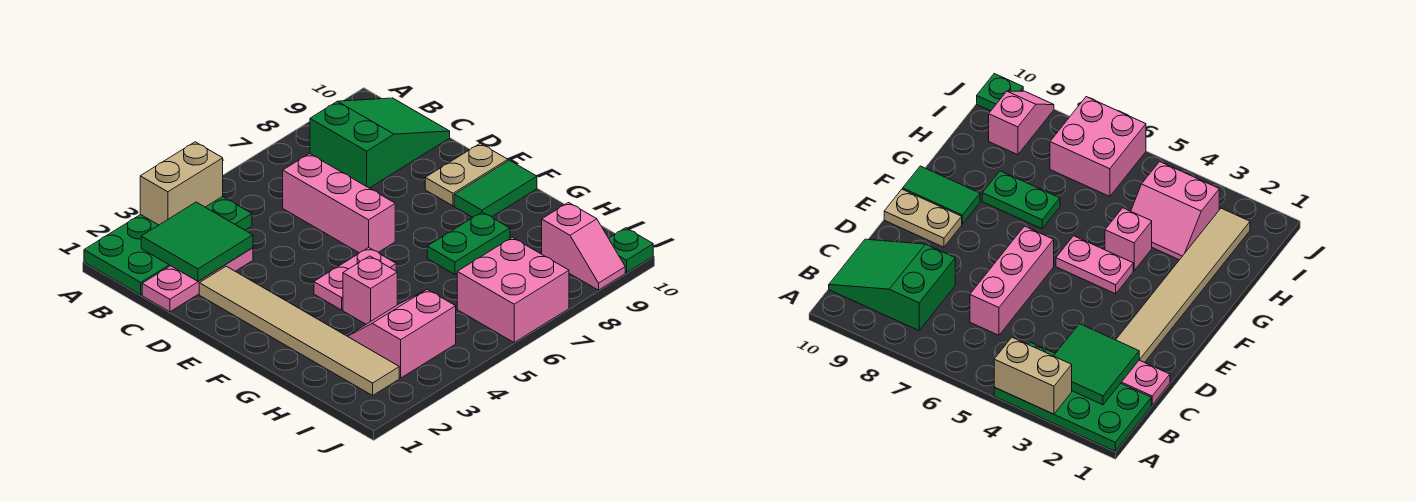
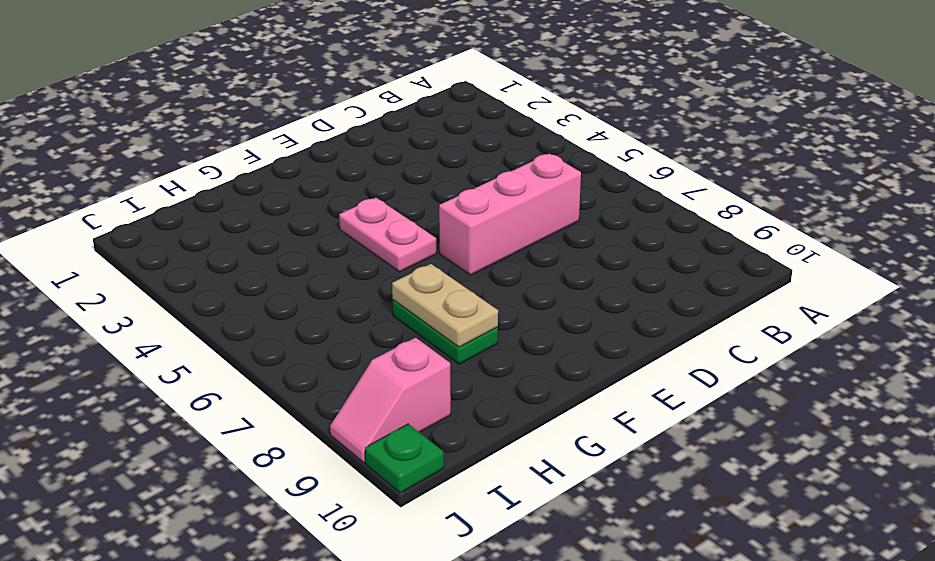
tan 1x2 plate [392,264,498,347] -> tan 1x2 plate moved to [425,143,508,206]
none -> green 2x4 plate [84,196,252,295]
none -> green 2x3 slope [310,98,450,188]
none -> pink 1x3 plate [142,248,253,312]

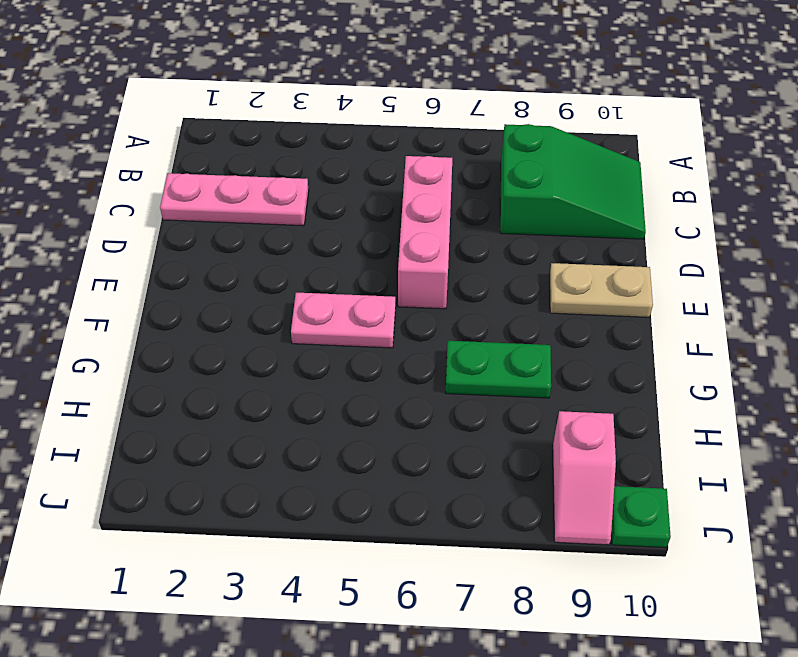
none -> green 2x4 plate [84,196,252,295]
none -> tan 1x6 tile [199,266,399,395]
none -> green 1x2 tile [454,160,537,217]

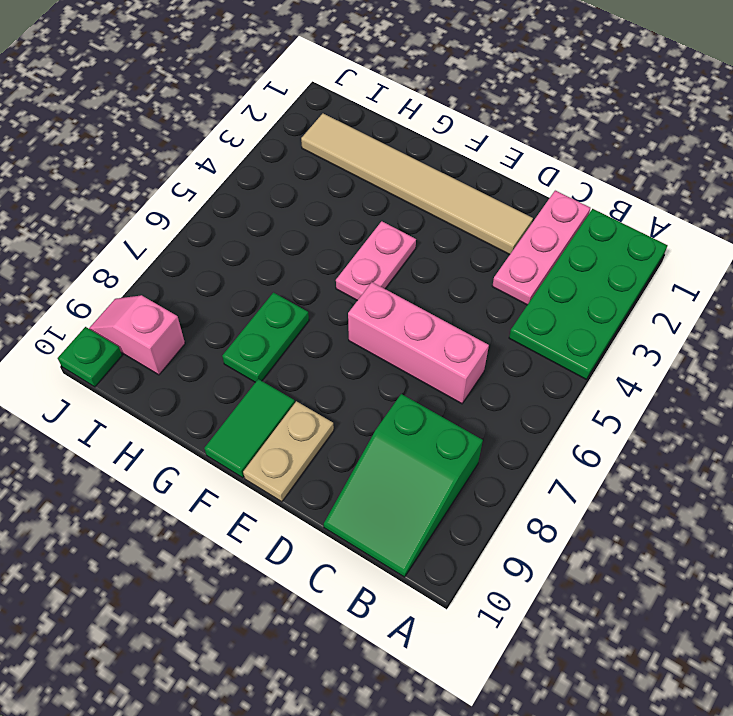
none -> pink 1x1 brick [343,256,397,324]
none -> pink 2x2 slope [348,289,456,378]
none -> pink 2x2 brick [457,237,569,342]

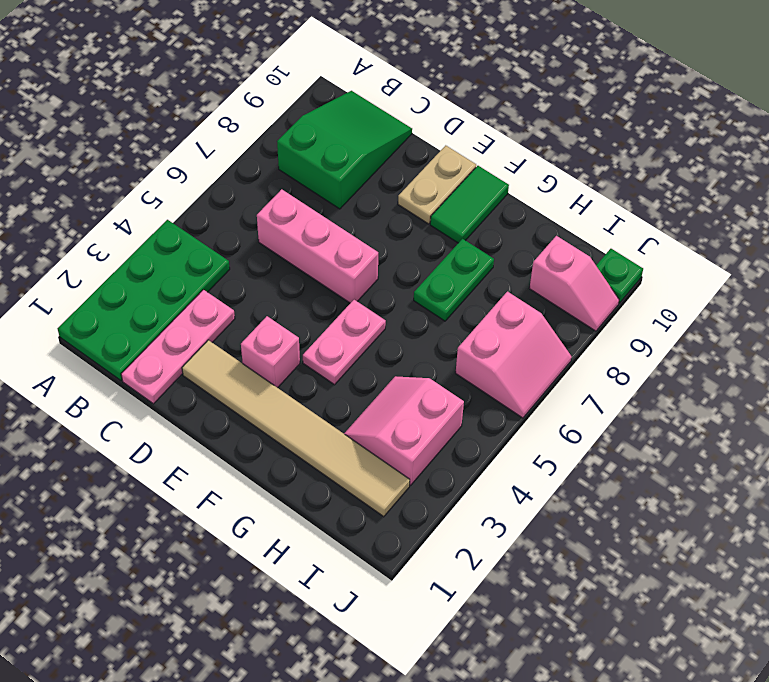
pink 1x1 brick [241,316,300,388] -> pink 1x1 brick moved to [343,256,397,324]
pink 2x2 slope [456,292,572,418] -> pink 2x2 brick [457,237,569,342]
none -> tan 1x2 brick [140,142,223,225]
none -> green 2x2 tile [141,202,253,281]

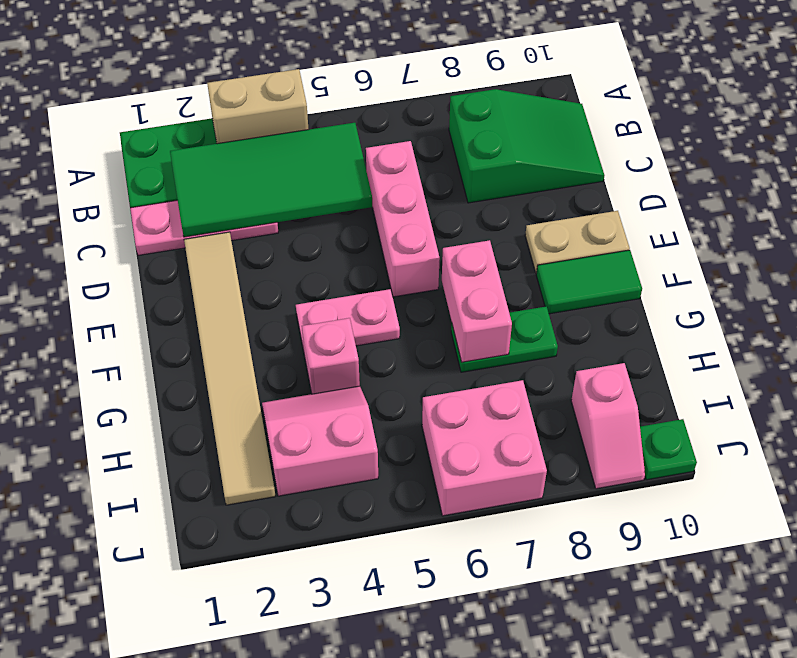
green 2x4 tile [170,123,372,237] -> green 2x2 tile [141,202,253,281]
pink 1x2 brick [442,240,512,362] -> none

